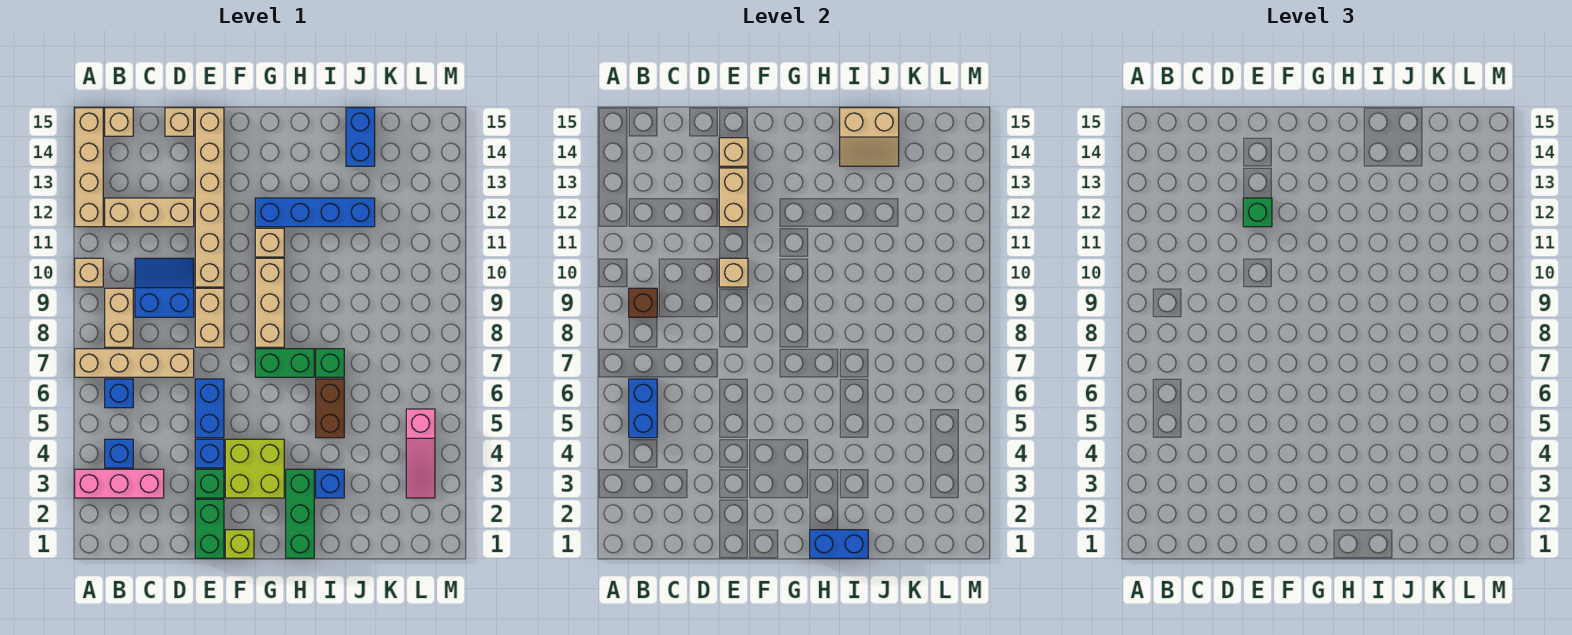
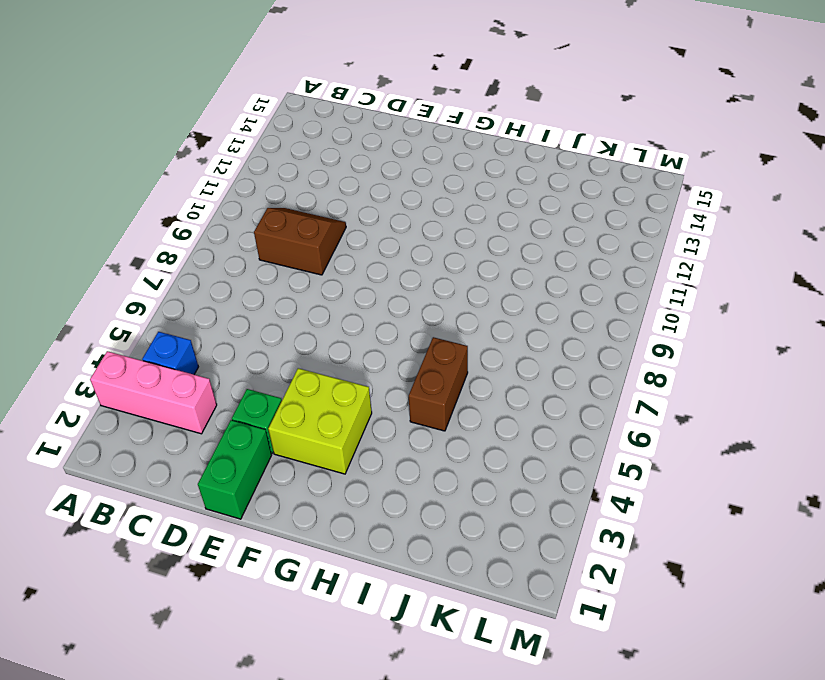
brown 2x2 slope [254,208,346,275] -> blue 2x2 slope [135,258,194,317]
none -> tan 1x4 brick [75,349,194,377]
none -> tan 1x1 brick [75,258,103,287]
none -> tan 1x4 brick [75,108,103,227]
none -> blue 1x1 brick [105,379,133,408]

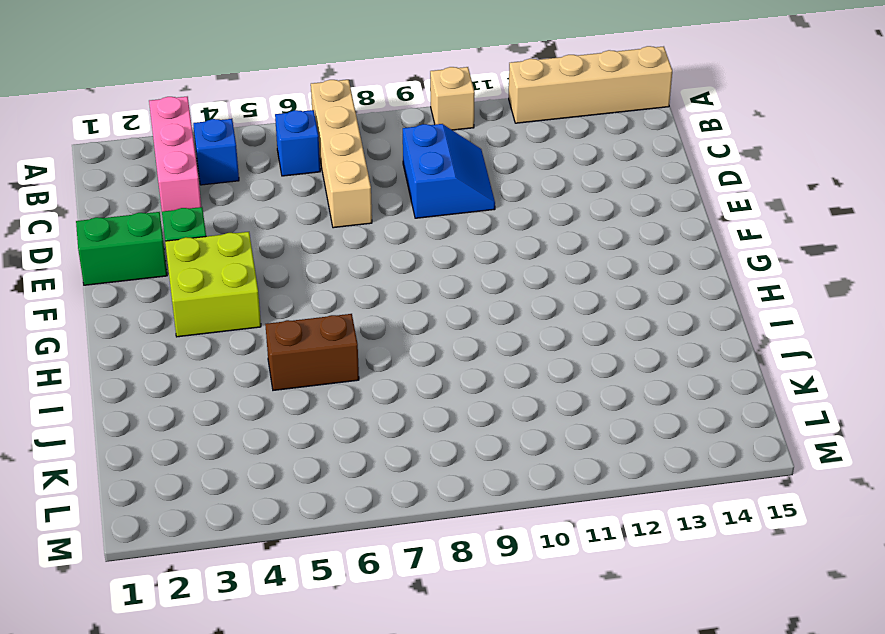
none -> tan 1x2 brick [105,288,133,347]
none -> tan 1x3 brick [105,198,194,227]
none -> tan 1x1 brick [105,108,133,136]
none -> tan 1x1 brick [165,108,194,136]

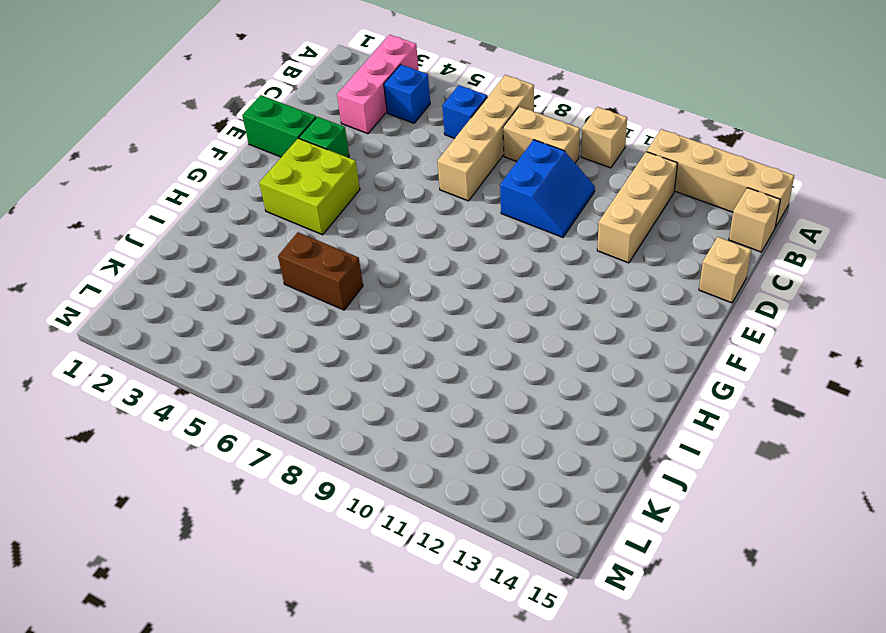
none -> blue 1x1 brick [195,439,224,468]
none -> blue 1x2 brick [195,379,224,438]
none -> tan 1x2 brick [195,288,224,347]
none -> tan 1x6 brick [195,108,224,287]

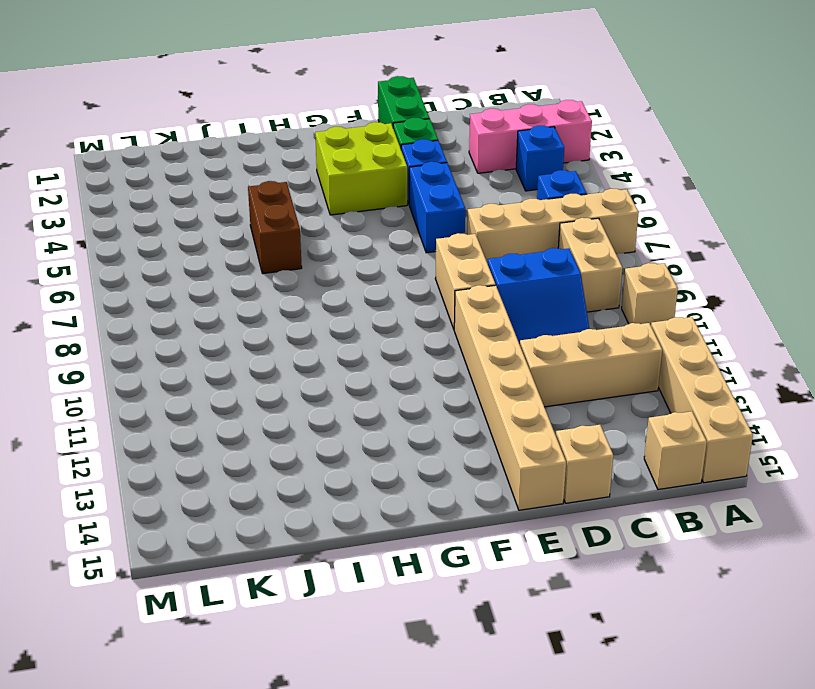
none -> lime 1x1 brick [225,530,254,558]
none -> green 1x2 brick [255,349,314,377]
none -> tan 1x3 brick [255,258,284,347]
none -> tan 1x1 brick [255,228,284,257]

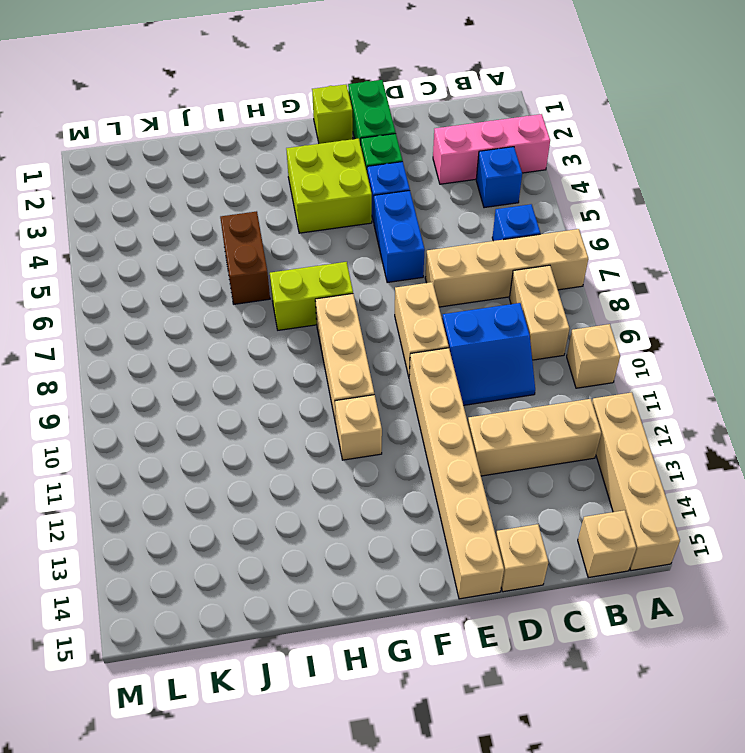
lime 1x2 brick [270,262,353,330] -> green 1x2 brick [255,349,314,377]
none -> blue 1x4 brick [255,198,375,227]
none -> green 1x3 brick [286,469,314,558]
none -> blue 1x1 brick [316,469,344,498]
none -> green 1x1 brick [316,349,344,377]

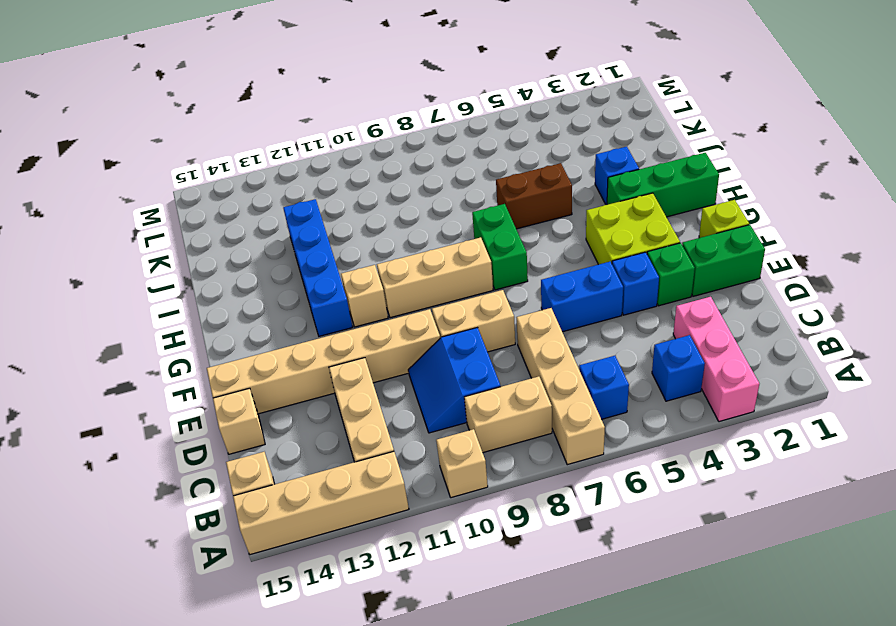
none -> green 1x1 brick [316,349,344,377]
none -> blue 1x2 brick [346,108,375,166]
none -> pink 1x3 slope [406,409,435,498]
none -> blue 1x2 brick [629,379,657,438]

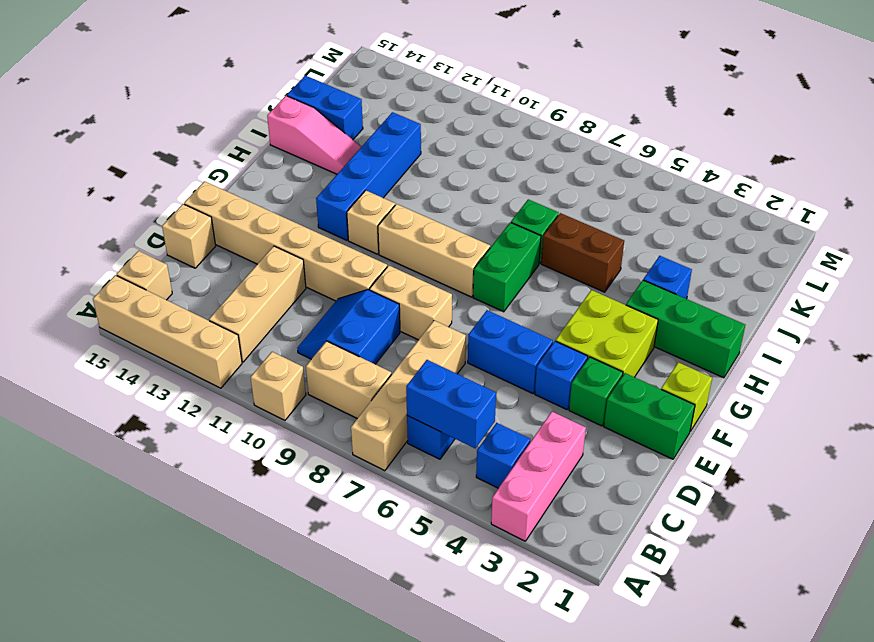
pink 1x3 slope [267,96,361,174] -> pink 1x3 slope moved to [406,409,435,498]
none -> brown 1x1 brick [629,288,657,317]
none -> tan 1x1 brick [719,258,748,287]
none -> tan 1x2 brick [719,168,748,227]
none -> tan 1x1 brick [719,138,748,166]

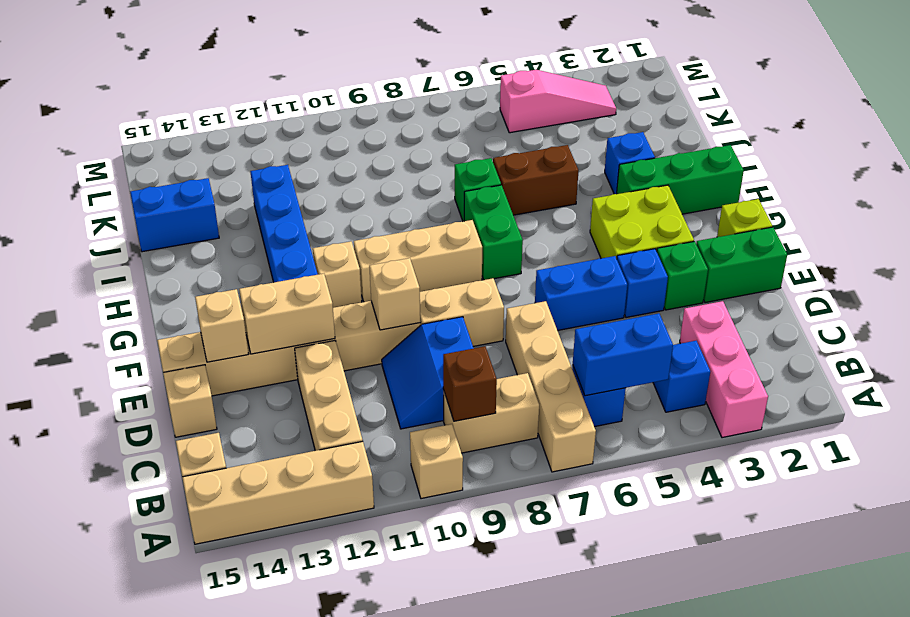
none -> blue 1x2 brick [810,530,868,558]
none -> tan 2x2 slope [840,108,899,166]
none -> green 1x1 brick [1243,198,1272,227]

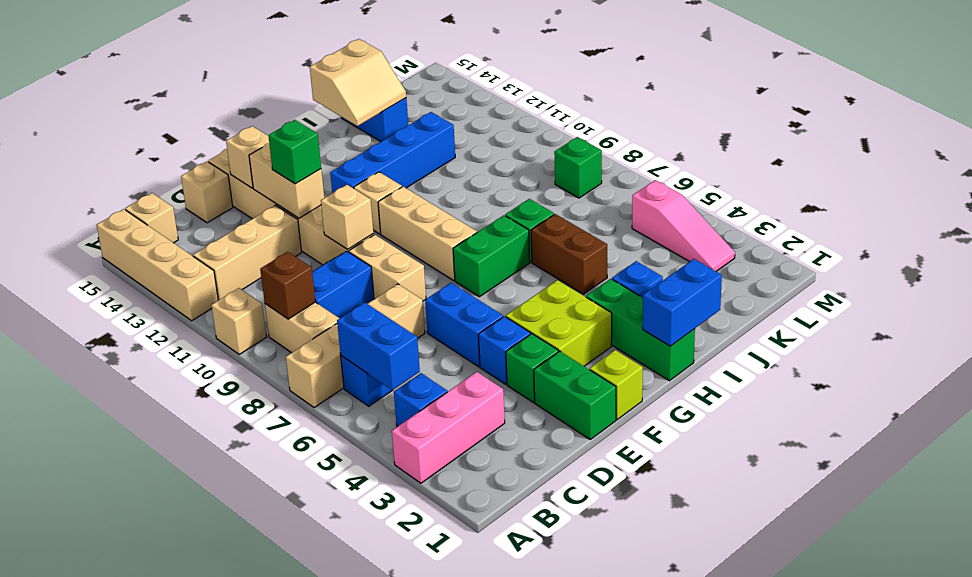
green 1x1 brick [554,137,602,198] -> none

